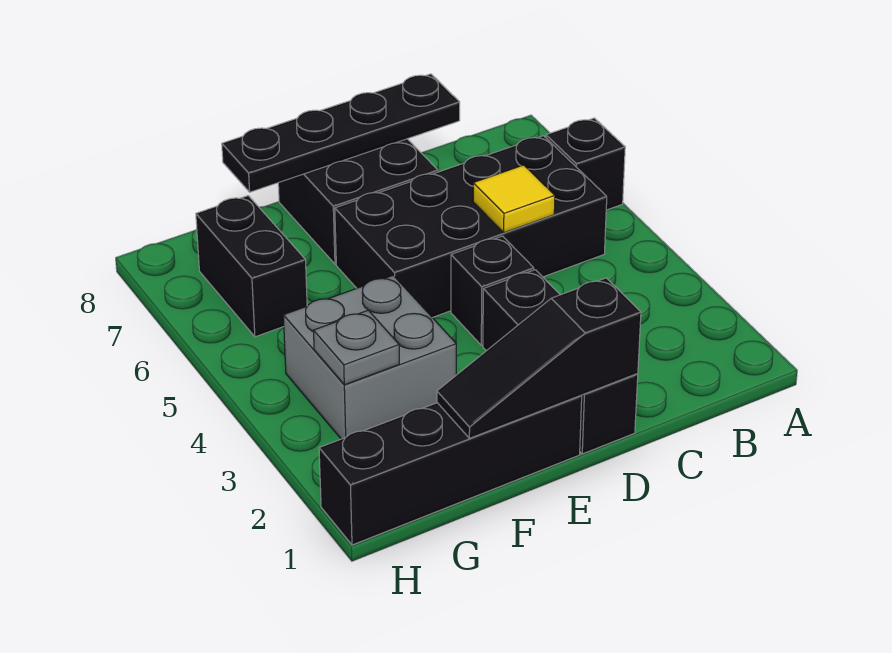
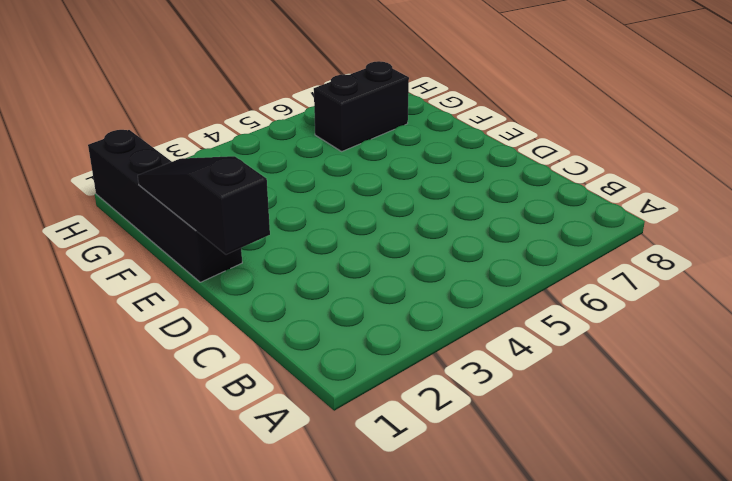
none -> black 1x1 brick [546,118,625,210]
none -> black 2x4 brick [335,136,607,318]
none -> black 1x3 brick [483,270,638,454]

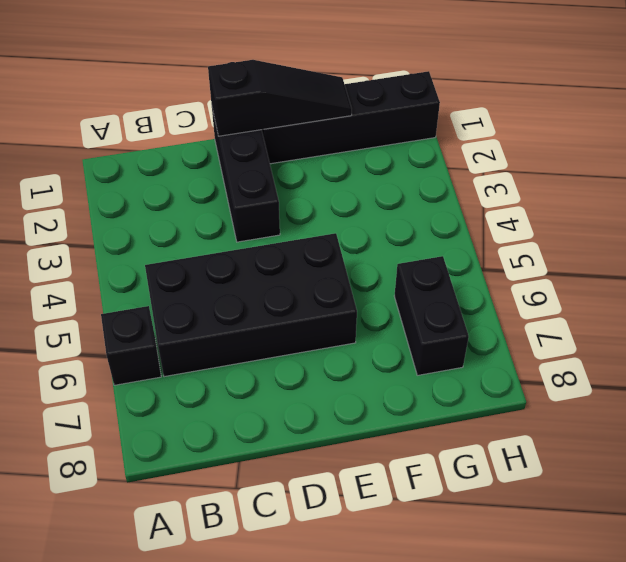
none -> black 1x1 brick [451,236,534,345]
none -> black 2x2 brick [278,139,438,264]
none -> grey 2x2 brick [283,275,456,439]

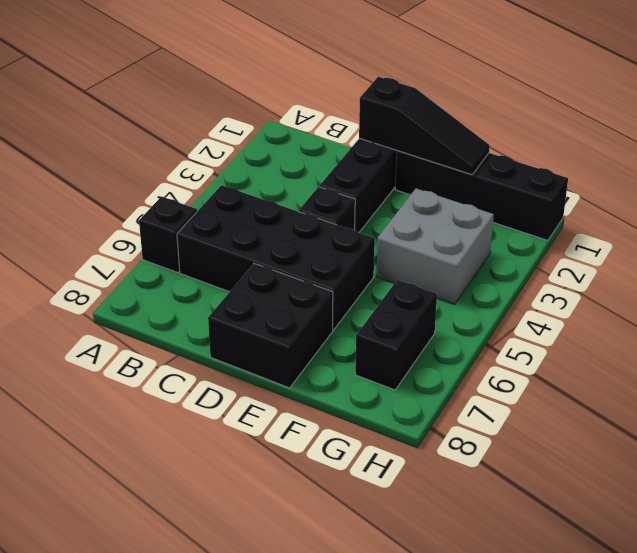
none -> yellow 1x1 tile [473,165,555,233]
none -> black 1x4 plate [222,74,460,192]
none -> grey 1x1 plate [314,310,399,385]

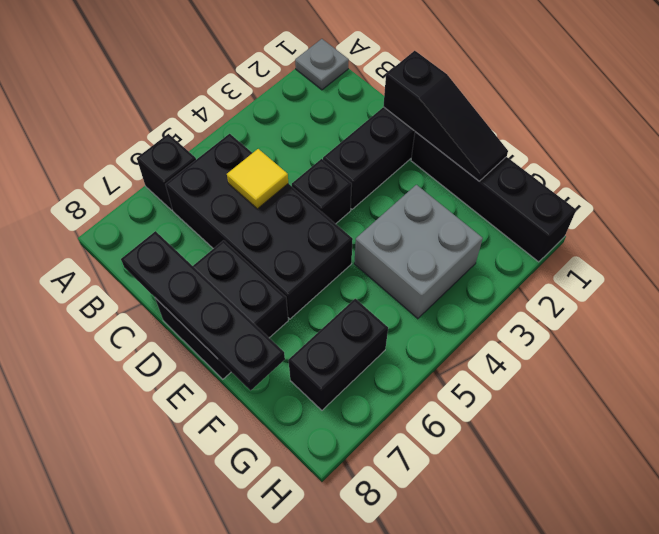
grey 1x1 plate [295,39,349,90] -> grey 1x1 plate moved to [314,310,399,385]

